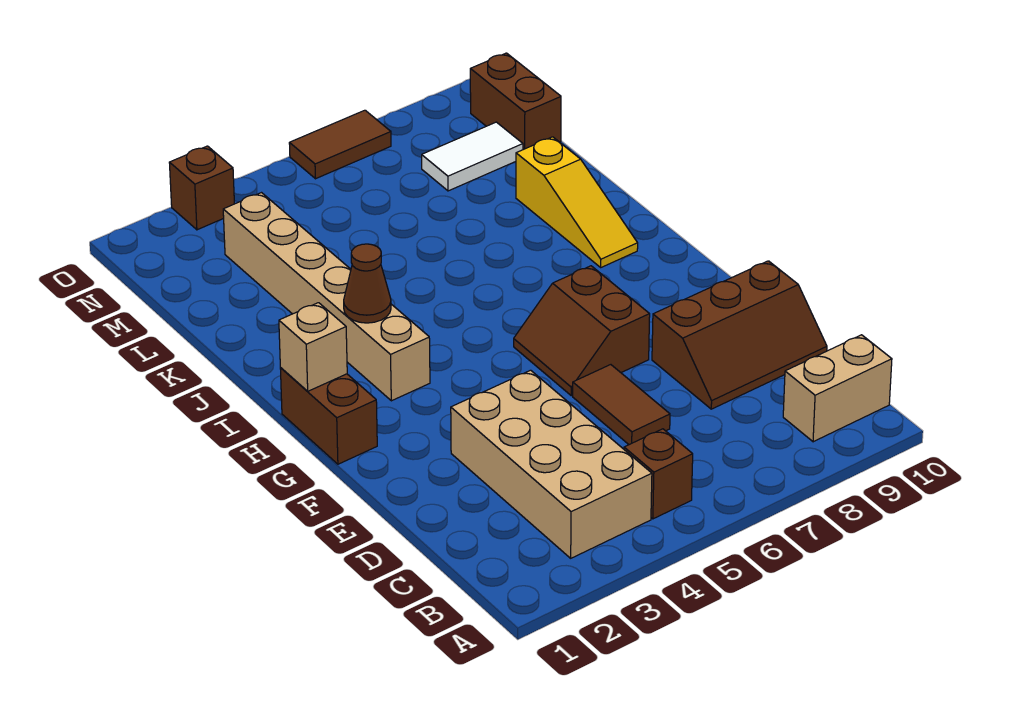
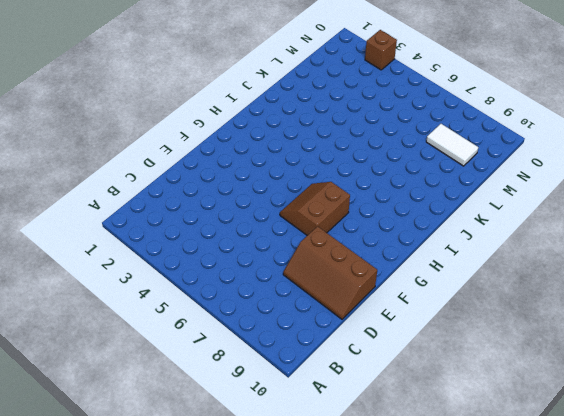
none -> tan 2x4 brick [451,370,652,558]
none -> brown 1x1 brick [624,429,693,519]
none -> tan 1x2 brick [783,335,892,442]

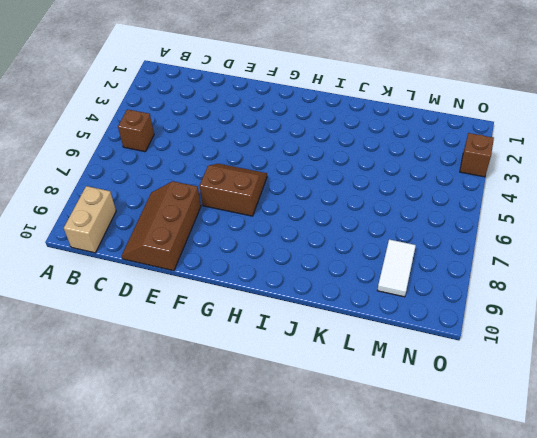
none -> tan 2x4 brick [451,370,652,558]
none -> brown 1x2 tile [573,365,670,445]
none -> brown 1x2 brick [280,368,377,464]

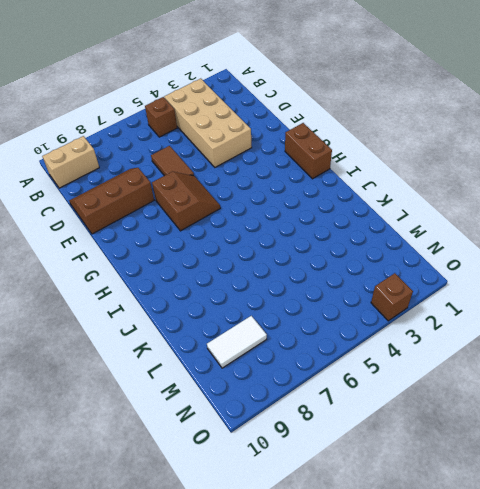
none -> tan 1x6 brick [223,193,430,401]
none -> yellow 1x3 slope [516,137,638,267]
none -> brown 1x2 brick [470,53,561,150]

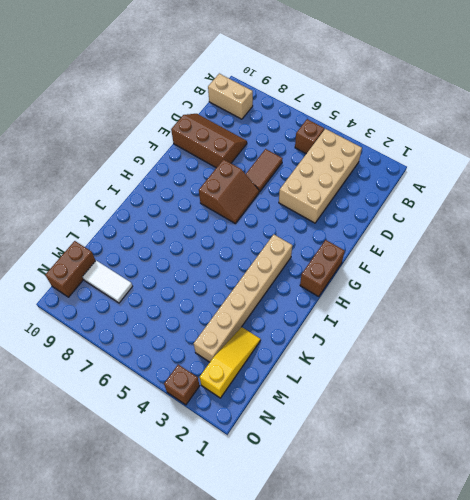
yellow 1x3 slope [200,327,261,398] -> yellow 1x3 slope moved to [516,137,638,267]
none -> brown 1x2 tile [289,110,391,179]
none -> tan 1x1 brick [279,303,347,391]
none -> brown 1x1 cone [344,244,391,323]

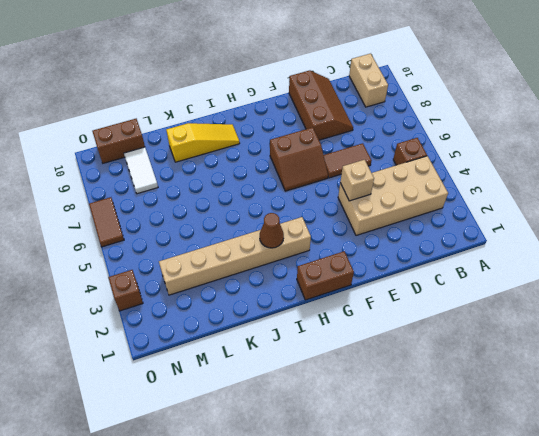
tan 1x1 brick [340,160,374,201] -> tan 1x1 brick moved to [279,303,347,391]

